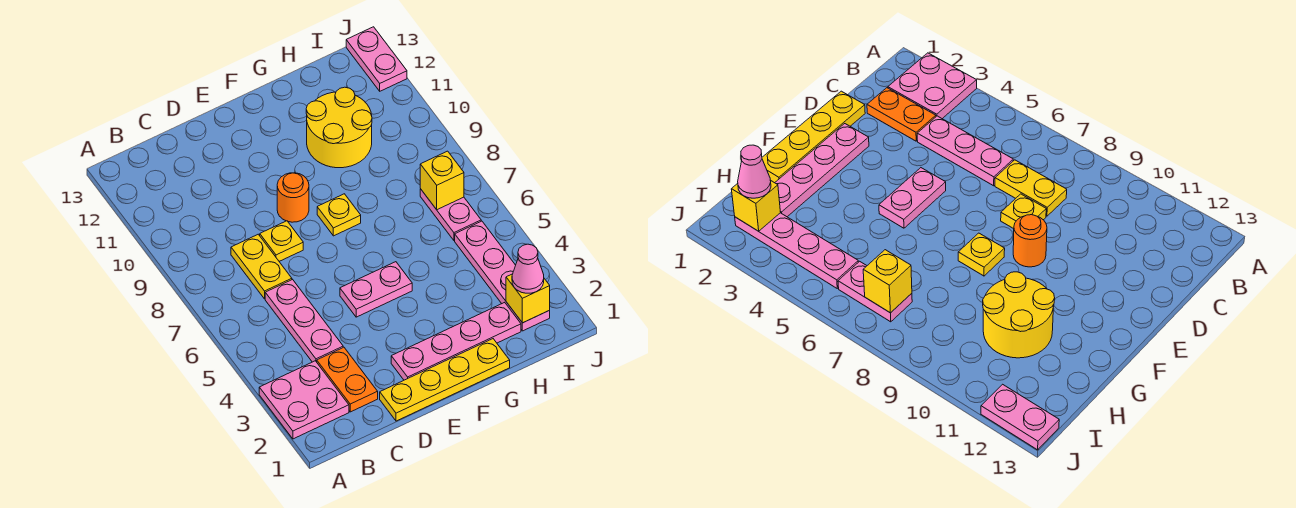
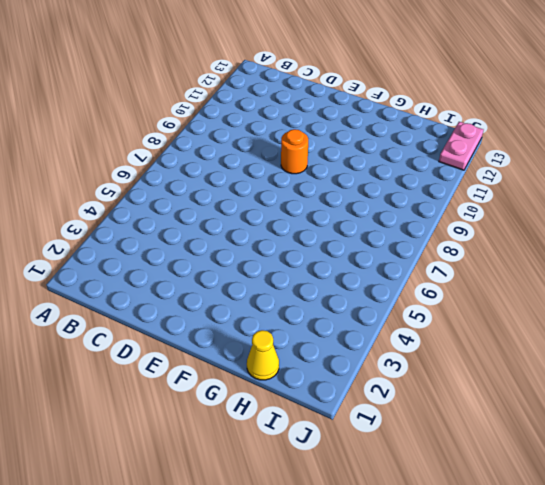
yellow 1x1 cone [247,330,279,380] -> none
none -> pink 2x2 plate [259,361,349,439]
none -> orange 1x2 plate [317,347,378,412]
none -> pink 1x3 plate [265,280,343,362]

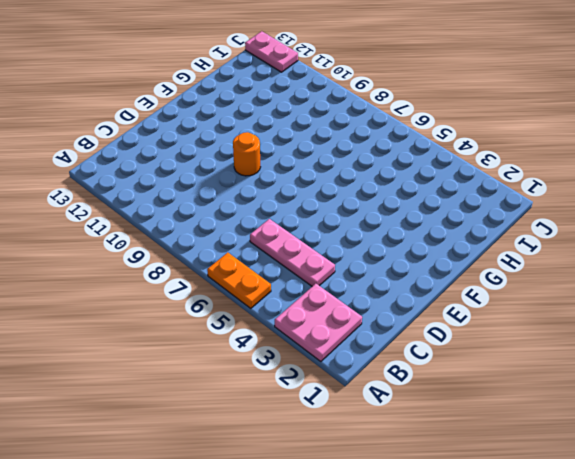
orange 1x2 plate [207,253,271,308] -> orange 1x2 plate moved to [317,347,378,412]
none -> yellow 1x2 plate [231,234,292,299]
none -> yellow 1x4 plate [380,339,510,421]
none -> yellow 1x1 plate [260,221,303,261]

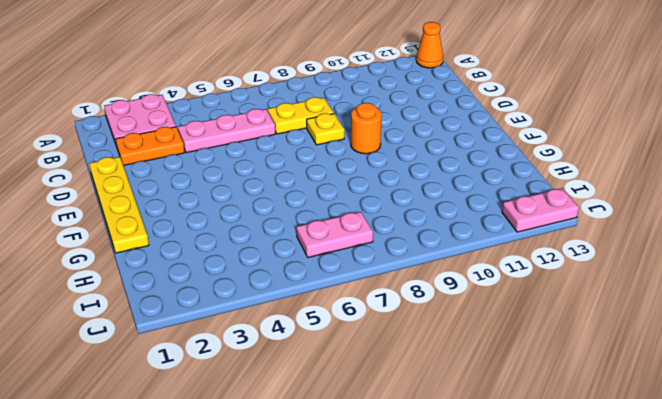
orange 1x1 cone [416,22,443,68] -> none
none -> pink 1x4 plate [391,302,521,380]
none -> pink 1x2 plate [340,262,412,317]
none -> yellow 1x1 plate [317,194,361,236]

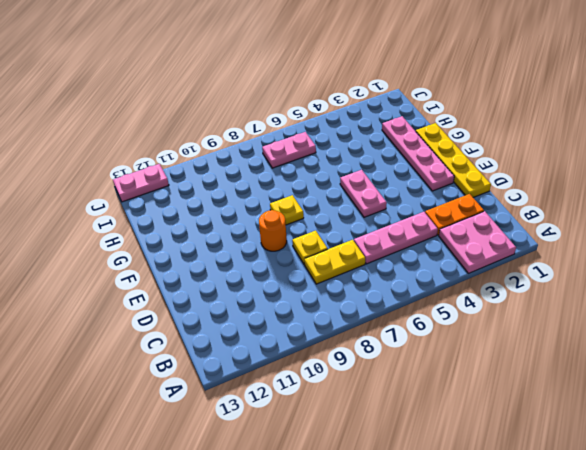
none -> yellow 2x2 round brick [306,87,372,168]
none -> pink 1x4 plate [455,221,550,331]
none -> yellow 1x1 brick [506,274,550,323]

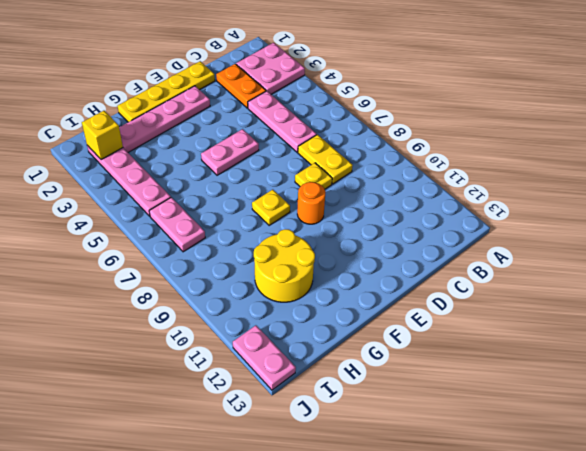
none -> yellow 1x1 brick [420,151,464,210]
none -> pink 1x1 cone [512,244,544,293]

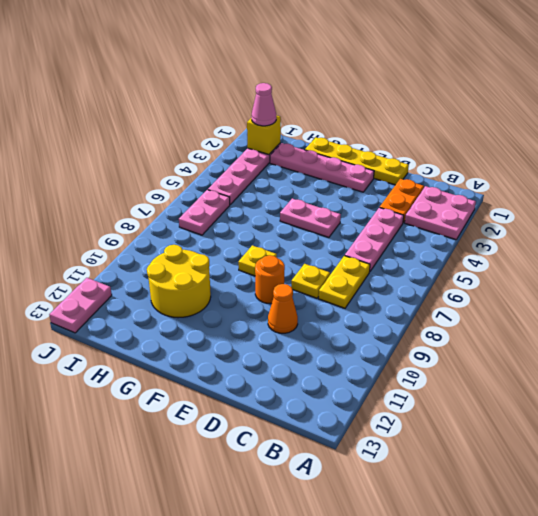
orange 1x1 cone [268,284,298,333] -> none
none -> yellow 1x1 brick [420,151,464,210]

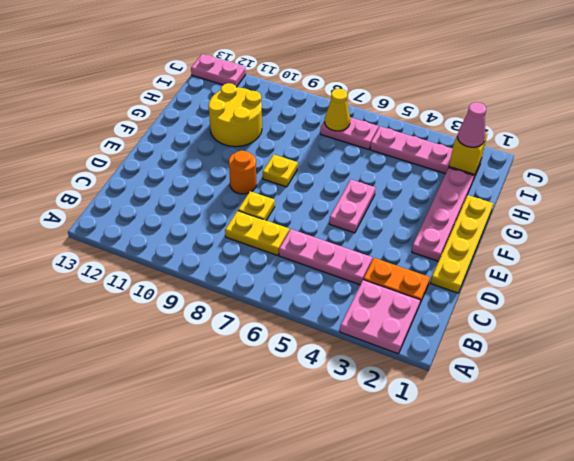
yellow 1x1 cone [325,89,350,131] -> yellow 1x1 brick [420,151,464,210]

